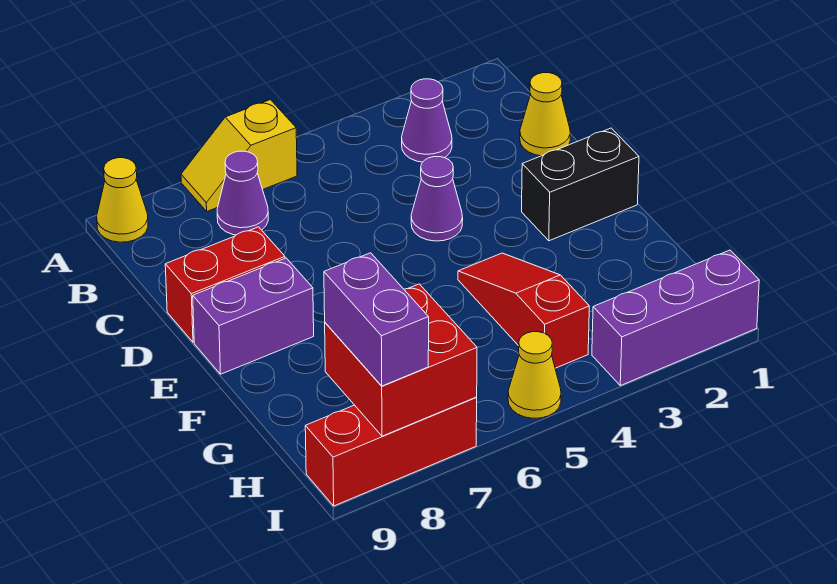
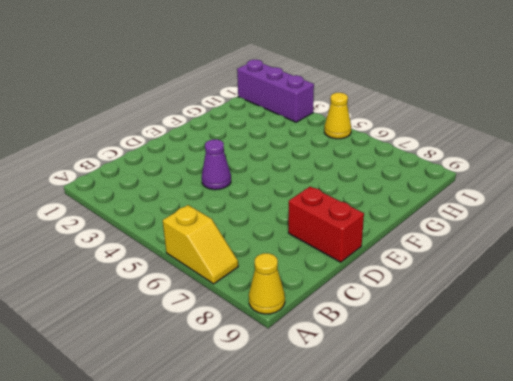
none -> purple 1x1 cone [402,79,452,162]
none -> purple 1x1 cone [217,151,268,235]
none -> yellow 1x1 cone [520,73,570,156]

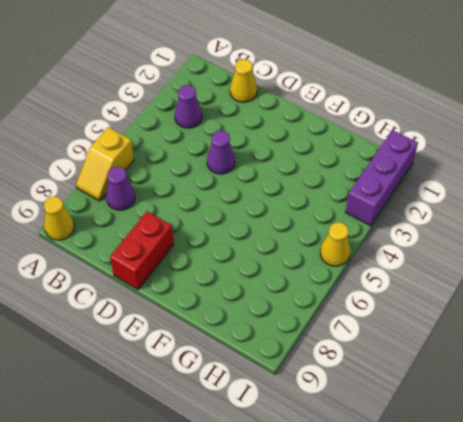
none -> black 1x2 brick [522,128,639,241]
none -> purple 1x2 brick [193,258,314,374]
none -> red 1x3 slope [458,253,589,368]

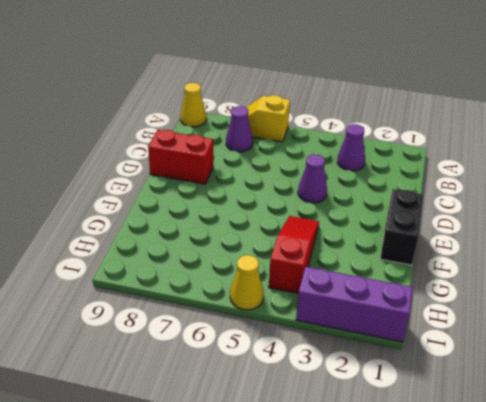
black 1x2 brick [380,189,423,265] -> black 1x2 brick turned to [522,128,639,241]
none -> yellow 1x1 cone [520,73,570,156]
none -> purple 1x2 brick [193,258,314,374]
none -> red 1x3 brick [305,397,477,506]

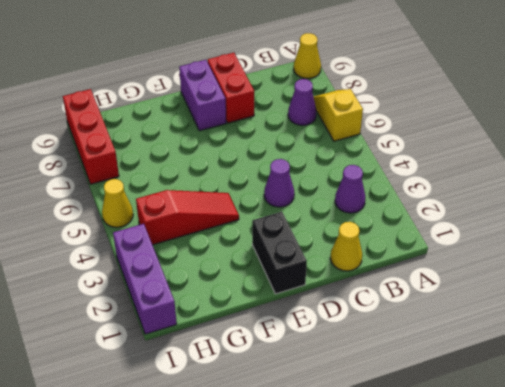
none -> red 2x2 brick [325,284,477,436]
none -> purple 1x2 brick [324,253,429,386]

